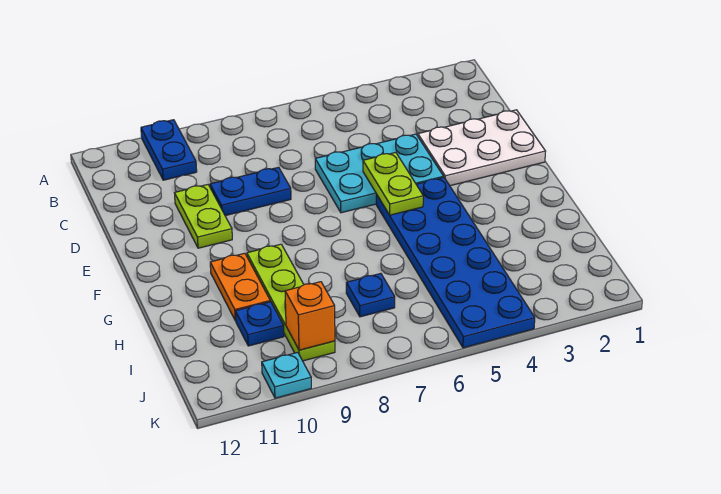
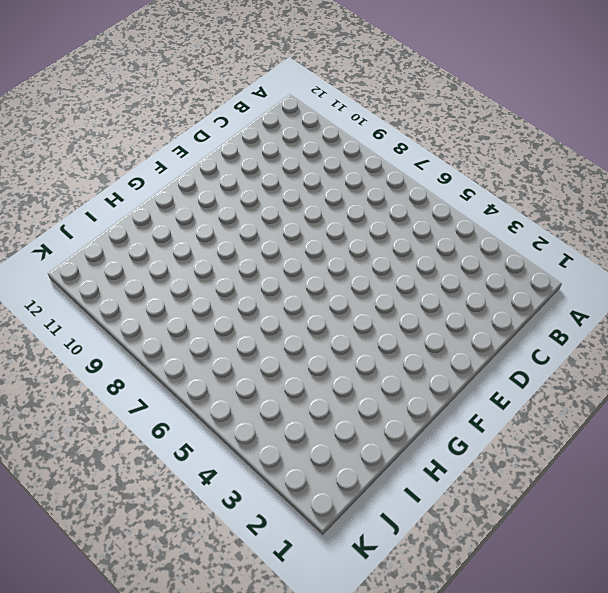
none -> blue 1x2 plate [141,120,197,180]
none -> white 2x3 plate [418,110,546,186]
none -> cyan 2x3 plate [315,134,444,213]

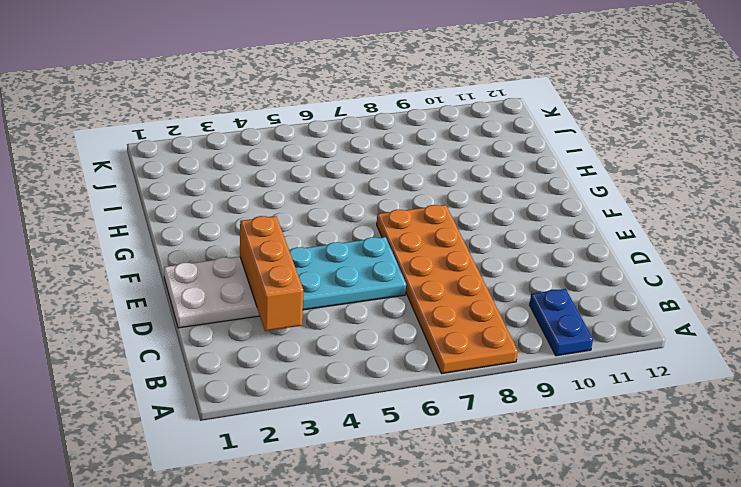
orange 2x6 plate [377,205,518,373] -> blue 1x2 plate [210,167,291,216]
orange 1x3 brick [240,216,303,331] -> none
none -> lime 1x2 plate [174,185,232,248]
none -> blue 2x6 plate [376,178,535,348]
none -> lime 1x4 plate [247,244,335,361]

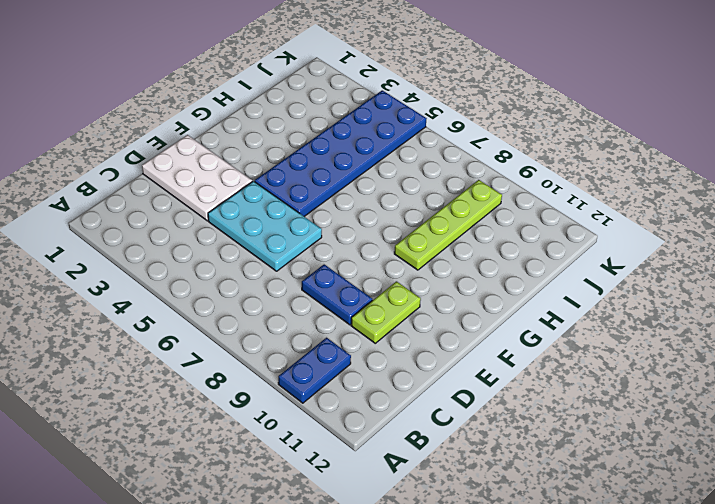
none -> orange 1x2 plate [210,253,270,321]
none -> blue 1x1 plate [346,274,395,317]
none -> blue 1x1 plate [235,302,284,346]

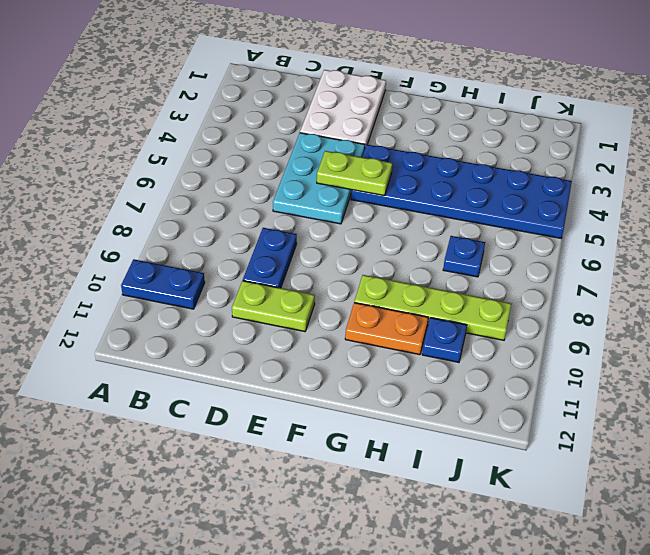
none -> cyan 1x1 plate [262,352,311,398]
none -> orange 1x1 brick [285,282,335,350]

